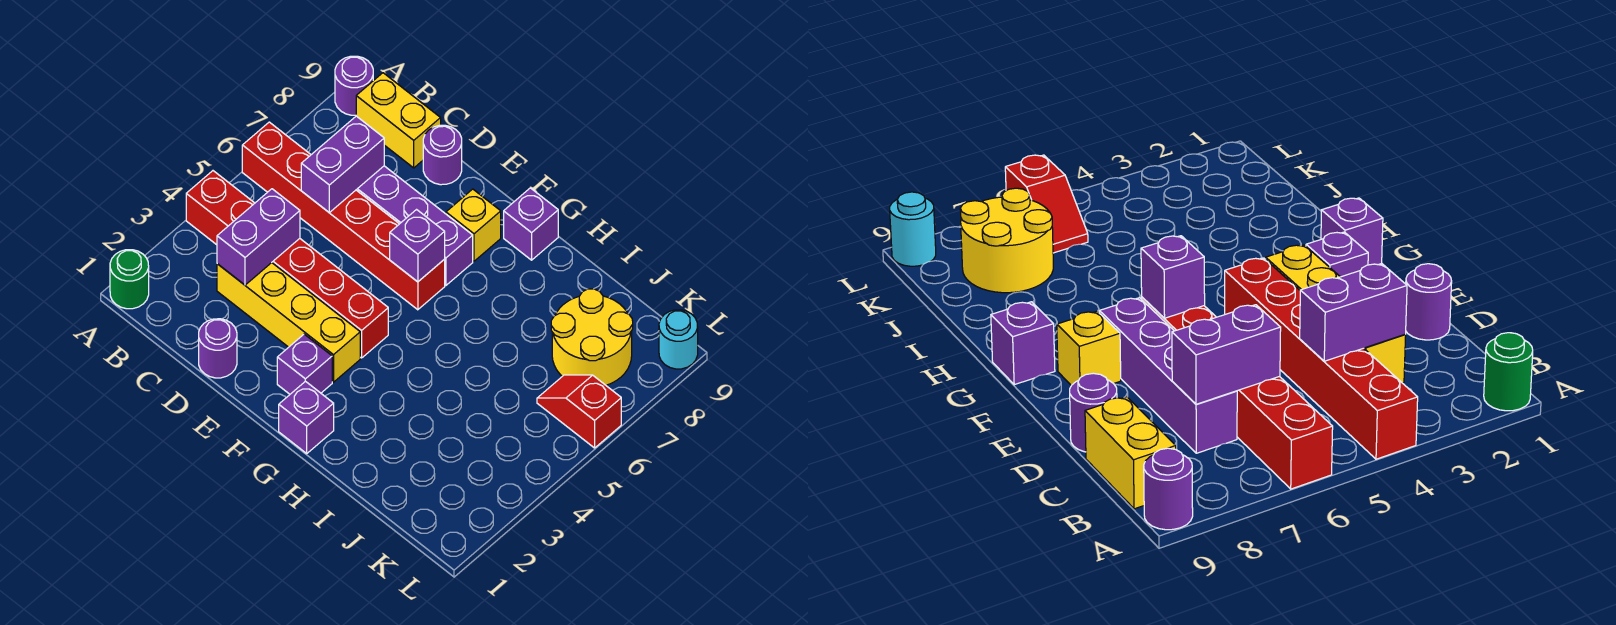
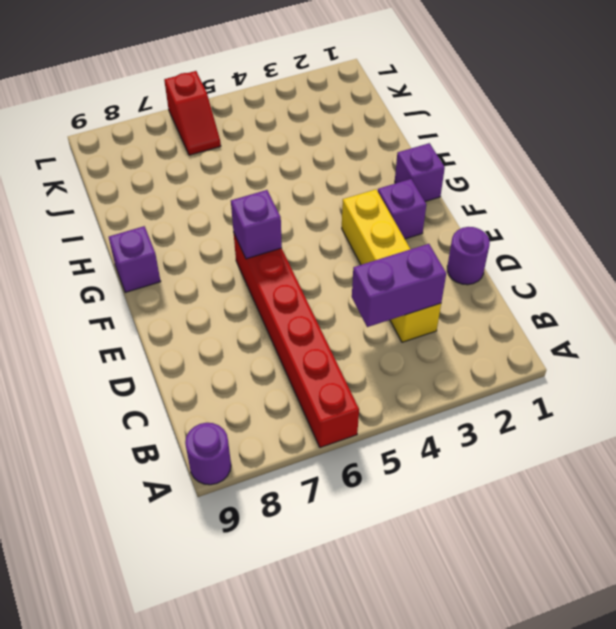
none -> green 1x1 round brick [110,250,149,309]
none -> red 1x6 brick [186,171,388,358]
none -> yellow 1x2 brick [356,73,441,168]

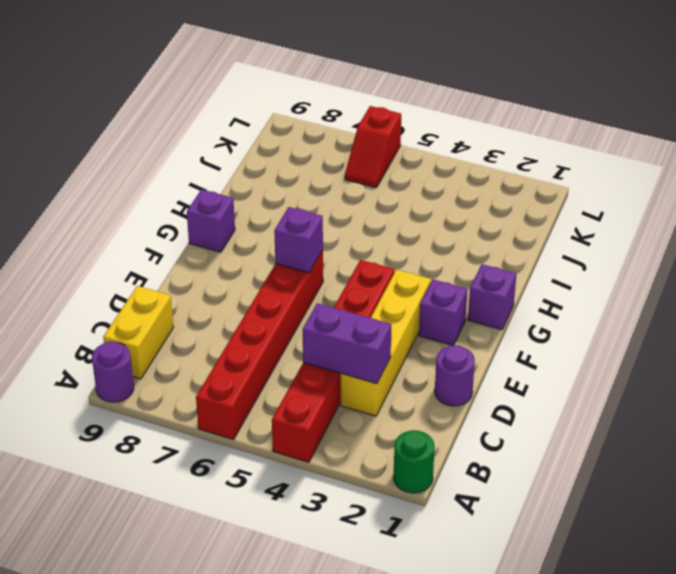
none -> purple 1x4 brick [357,166,473,285]
none -> purple 1x1 round brick [423,125,462,185]
none -> yellow 1x1 brick [446,189,501,261]

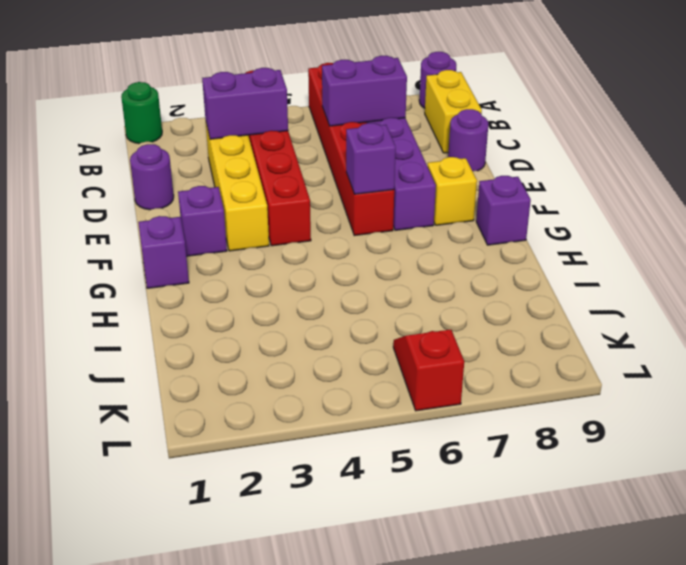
none -> yellow 2x2 round brick [551,289,633,385]
none -> cyan 1x1 round brick [659,310,698,369]

